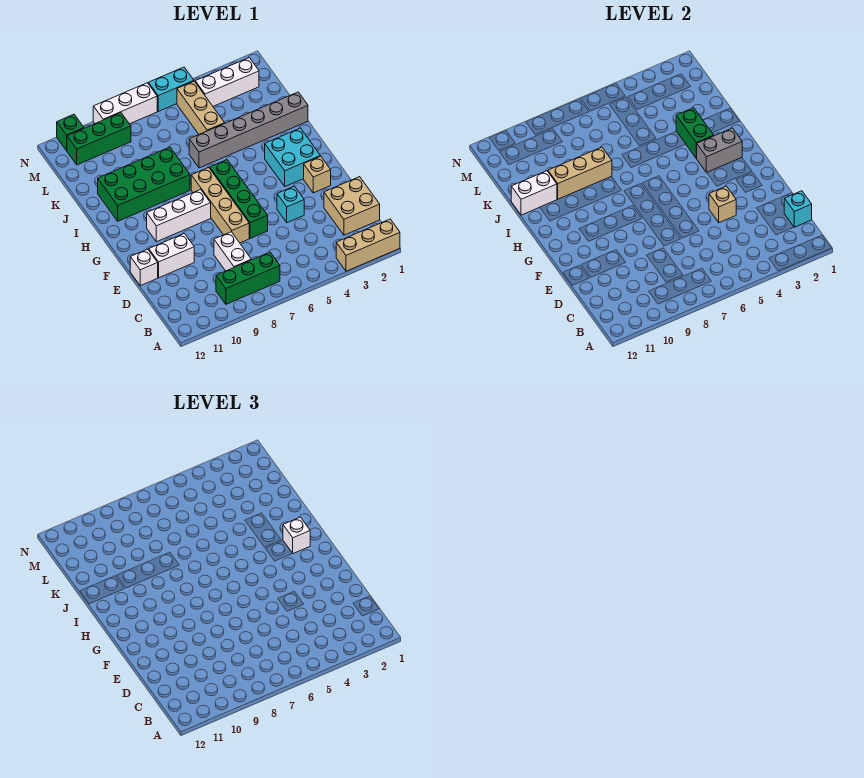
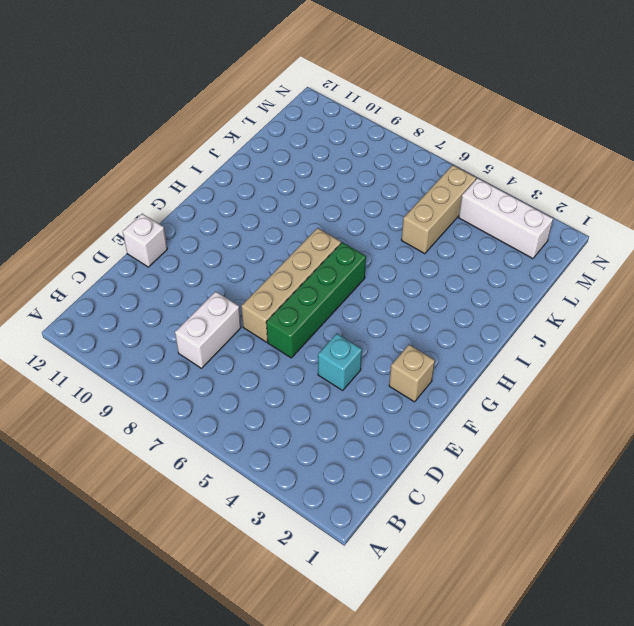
none -> tan 1x3 brick [336,219,400,271]
none -> green 1x3 brick [216,252,280,304]
none -> tan 2x2 brick [324,177,380,235]

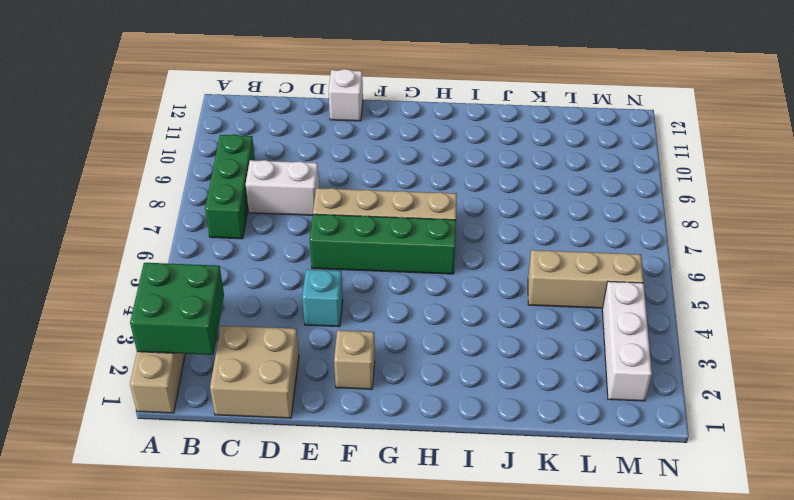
green 2x2 brick [130,263,224,355] -> none
none -> white 1x2 brick [149,233,194,278]
none -> cyan 2x2 brick [265,128,320,186]
none -> white 1x3 brick [147,189,211,242]

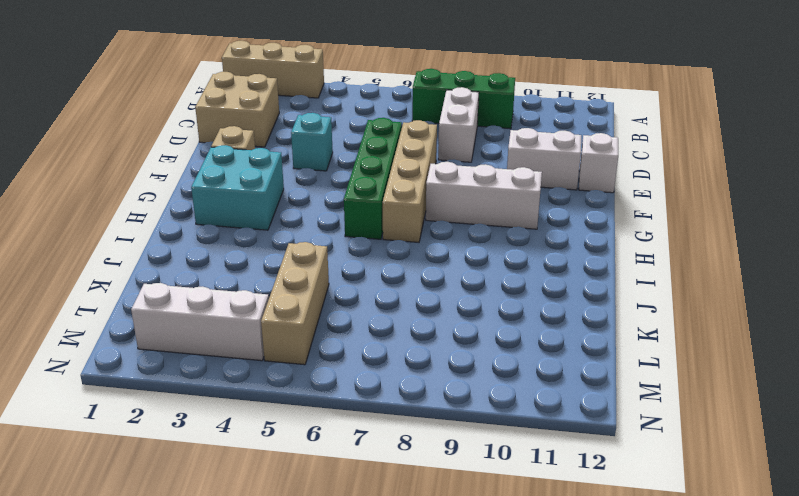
none -> green 2x4 brick [98,147,190,221]
none -> grey 1x6 brick [189,92,308,168]
none -> green 1x3 brick [67,113,131,165]

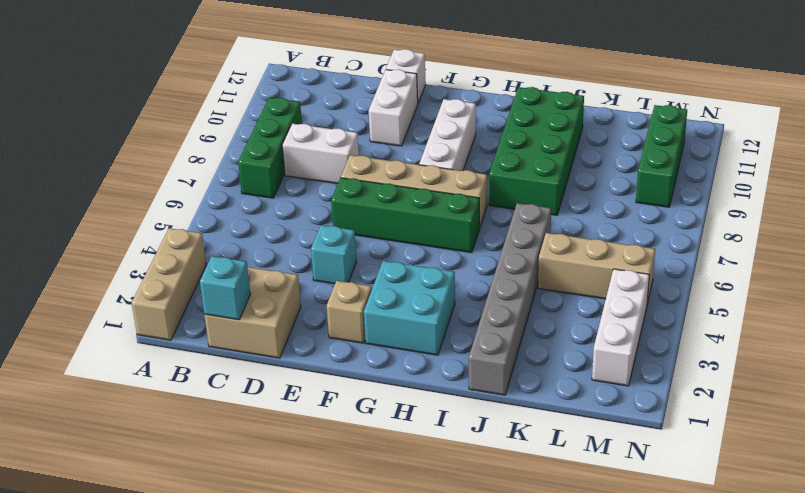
none -> cyan 1x2 brick [148,67,194,111]
none -> white 1x3 brick [93,83,157,124]
none -> green 1x1 brick [57,114,84,151]

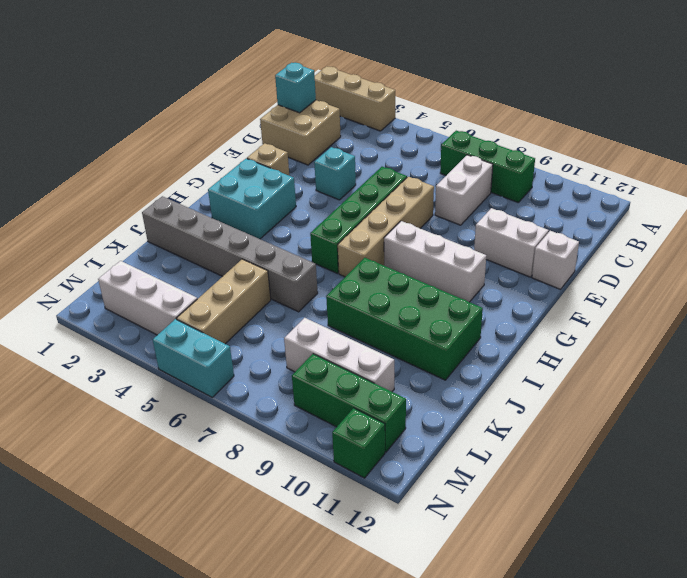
white 1x3 brick [284,318,394,392] -> white 1x3 brick moved to [93,83,157,124]
none -> tan 1x1 brick [709,186,736,223]
none -> grey 1x2 brick [697,128,742,172]
none -> green 1x2 brick [676,108,714,158]

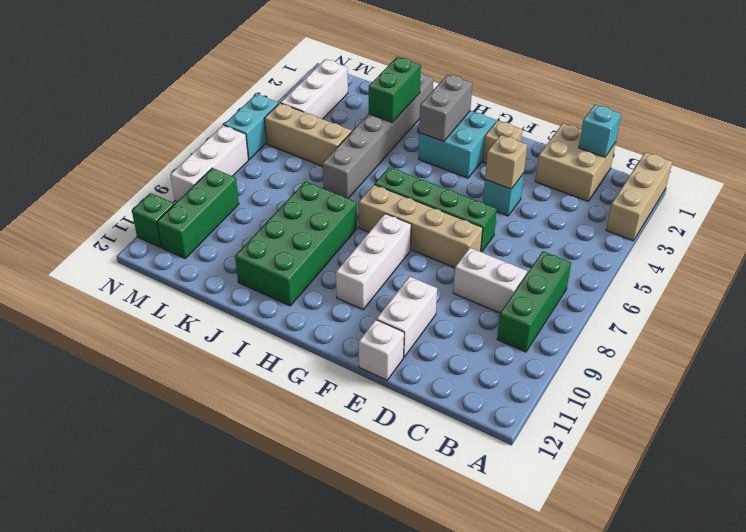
green 1x2 brick [369,57,421,123] -> green 1x2 brick turned to [676,108,714,158]
none -> tan 1x3 brick [548,147,612,199]
none -> white 1x2 brick [511,171,557,215]
none -> white 1x1 brick [283,517,310,554]

